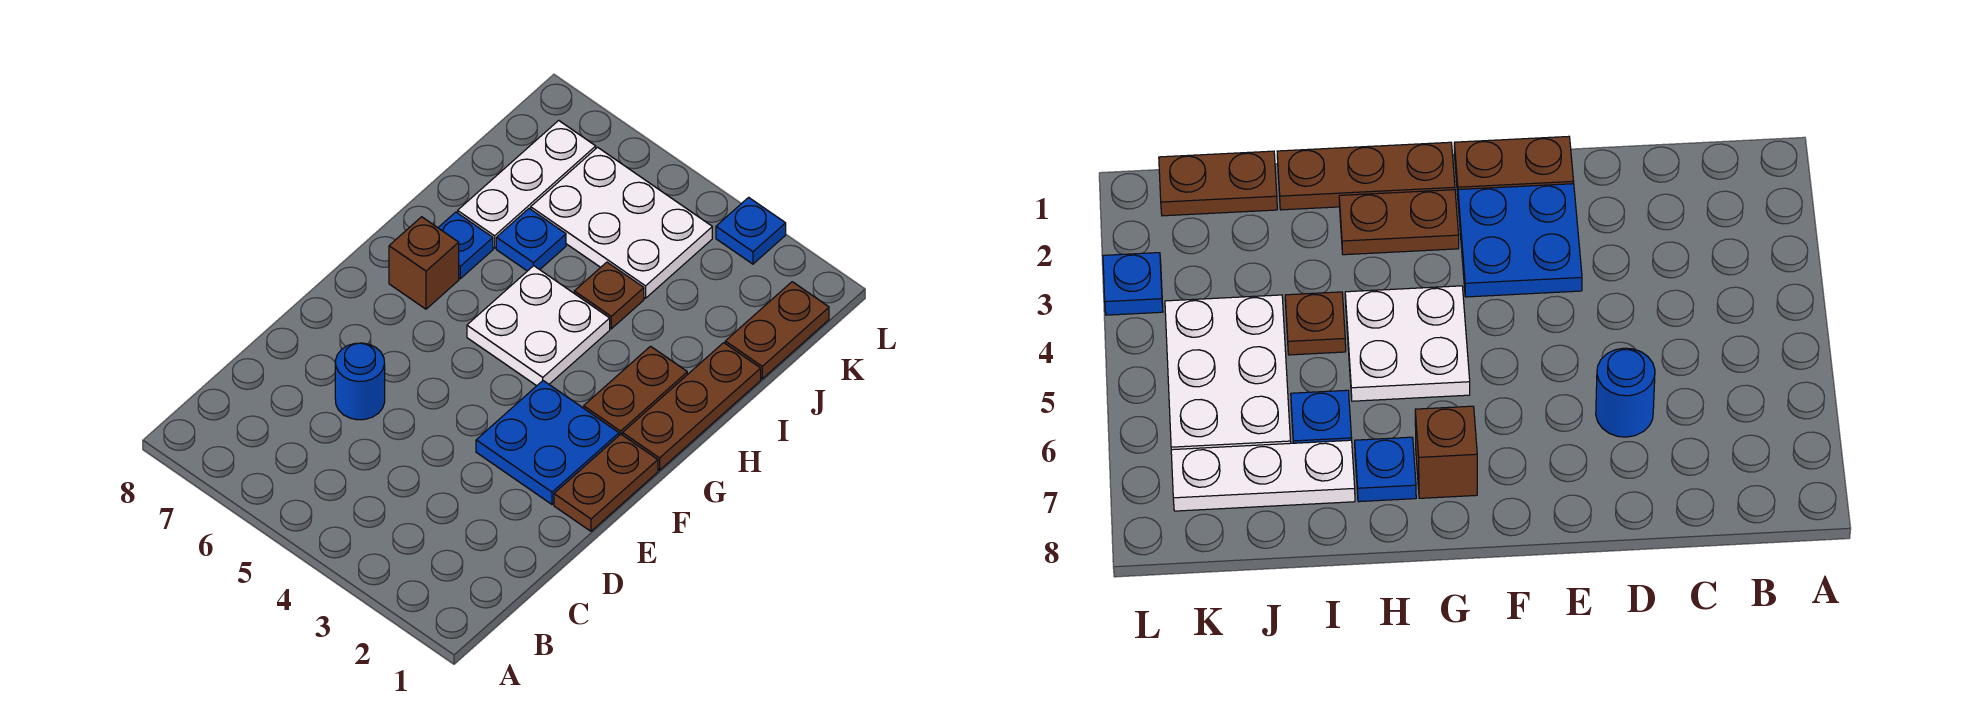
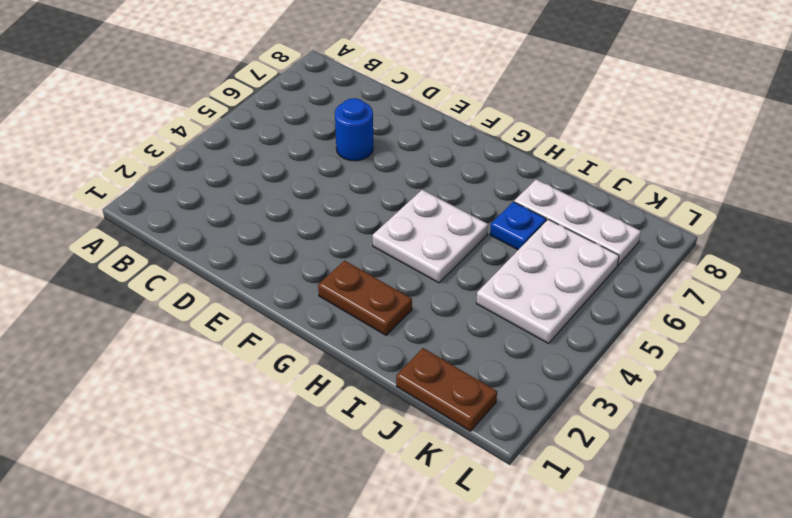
none -> brown 1x2 plate [554,434,658,531]
none -> blue 2x2 plate [476,381,619,504]
none -> brown 1x3 plate [622,343,761,470]

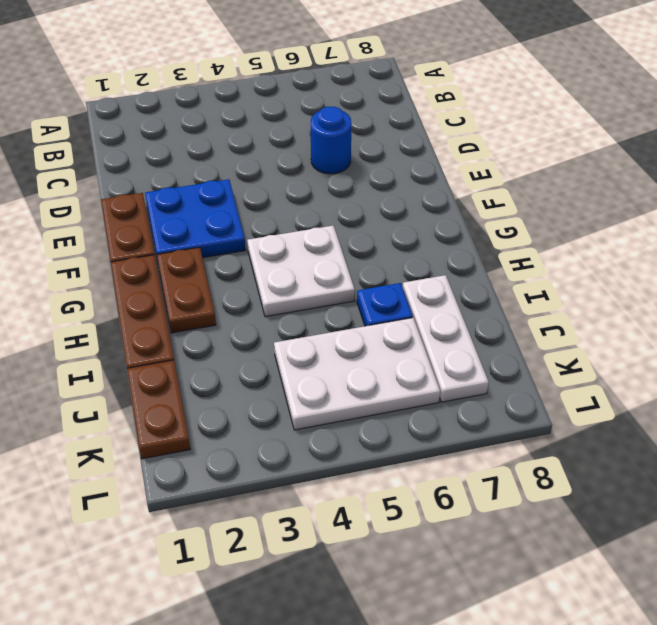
none -> brown 1x1 brick [389,217,459,309]
none -> blue 1x1 plate [438,212,493,279]
none -> brown 1x1 plate [574,262,644,329]

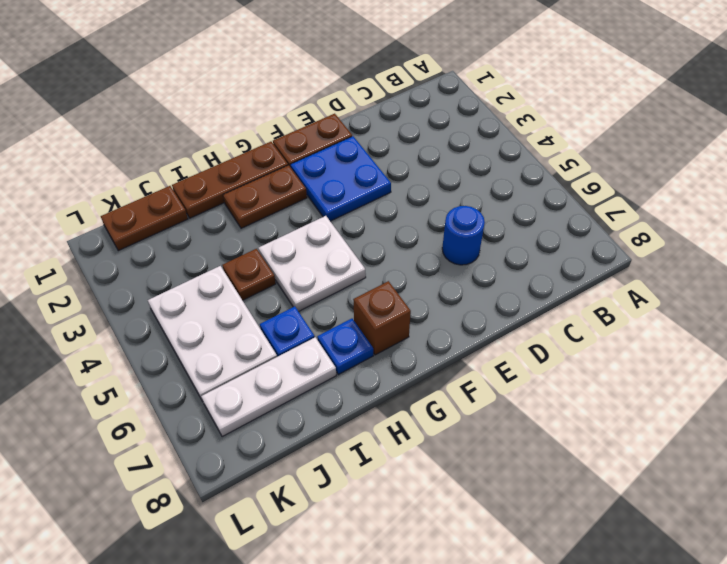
none -> blue 1x1 plate [716,197,786,264]

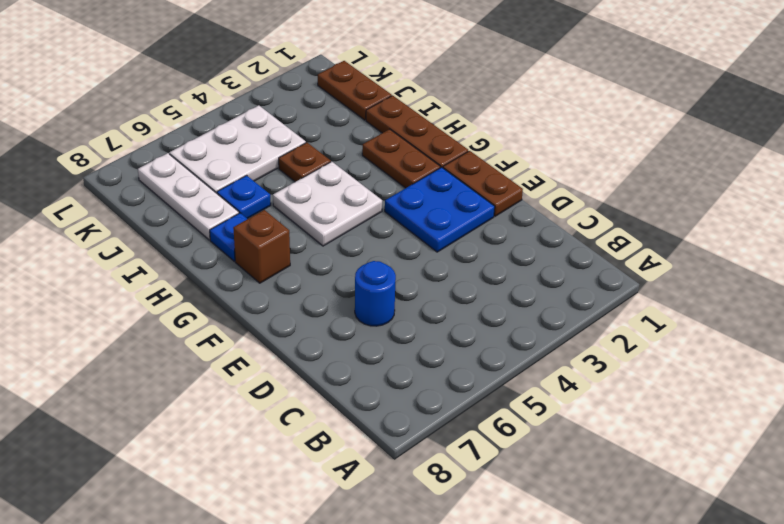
none -> blue 1x1 plate [716,197,786,264]

